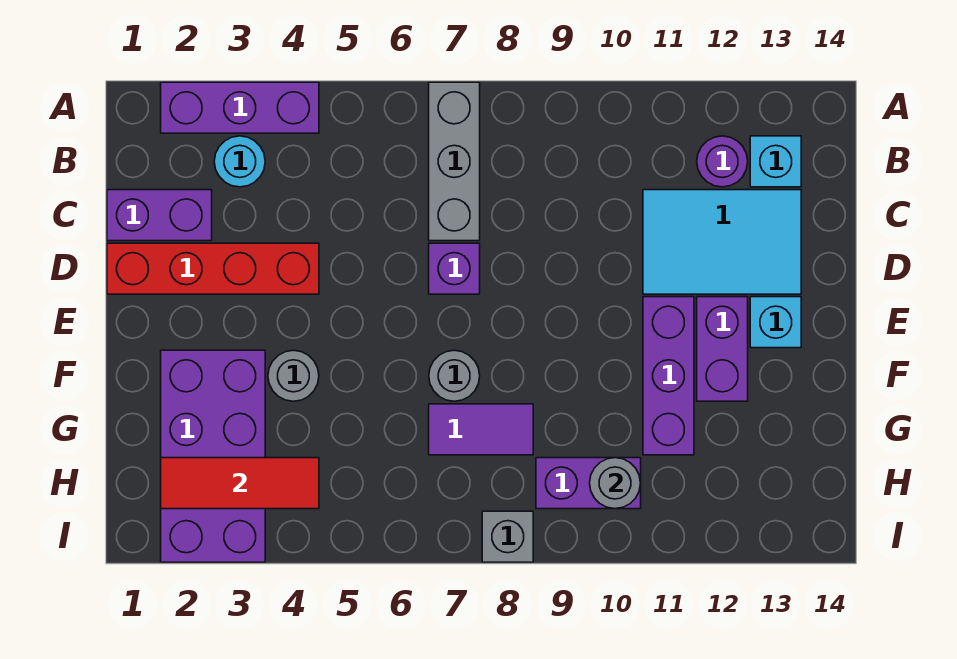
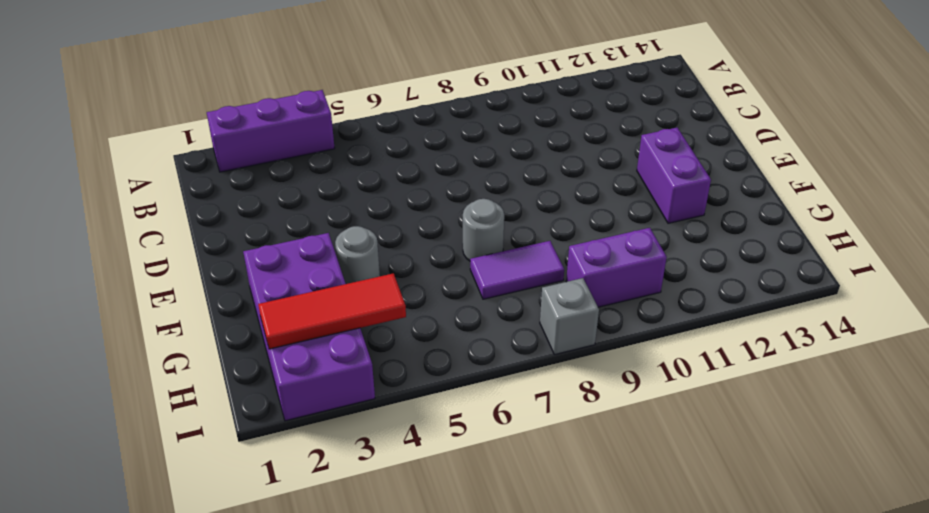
none -> grey 1x3 brick [429,82,480,241]
none -> cyan 1x1 round brick [214,136,265,187]
none -> purple 1x1 round brick [697,136,748,187]

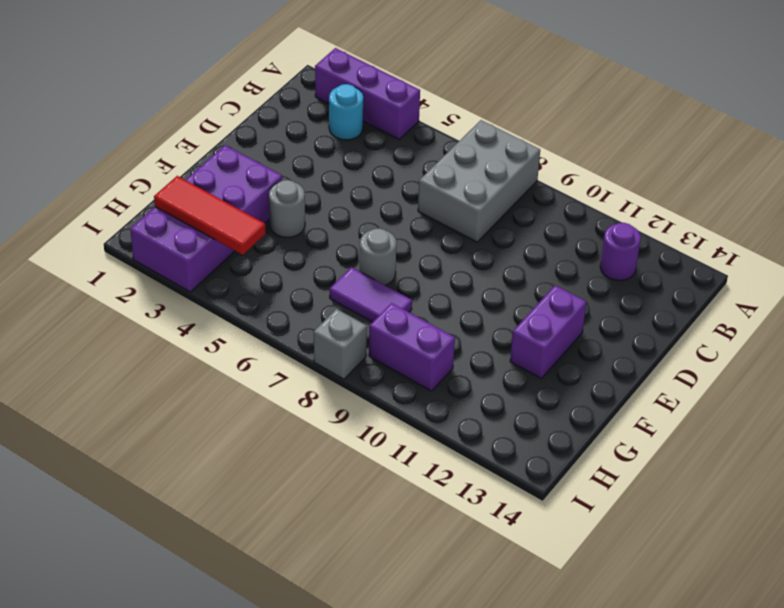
grey 2x3 brick [418,120,540,242] -> grey 1x3 brick [429,82,480,241]
none -> cyan 1x1 brick [750,136,801,187]
none -> purple 1x2 brick [107,190,212,241]
none -> cyan 2x3 tile [643,190,801,294]

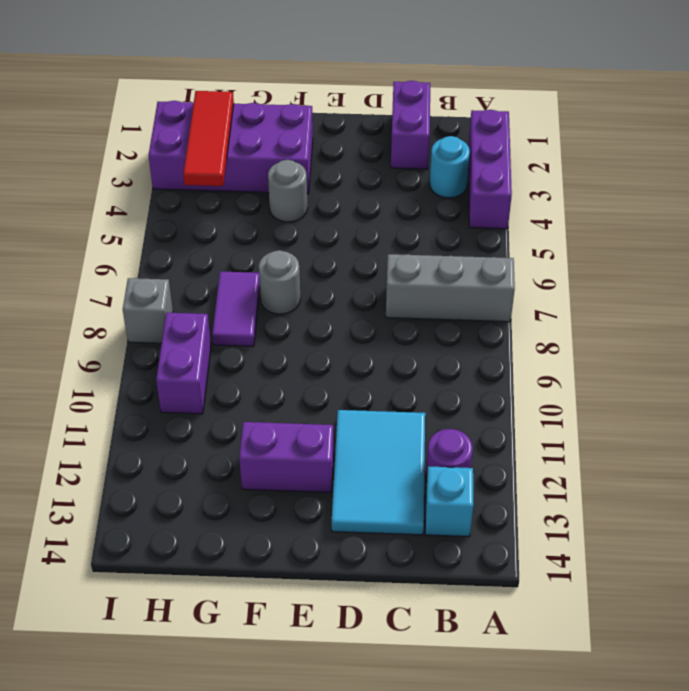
none -> red 1x4 brick [107,243,319,294]
none -> purple 1x1 brick [429,243,480,294]
none -> purple 1x3 brick [643,297,694,455]

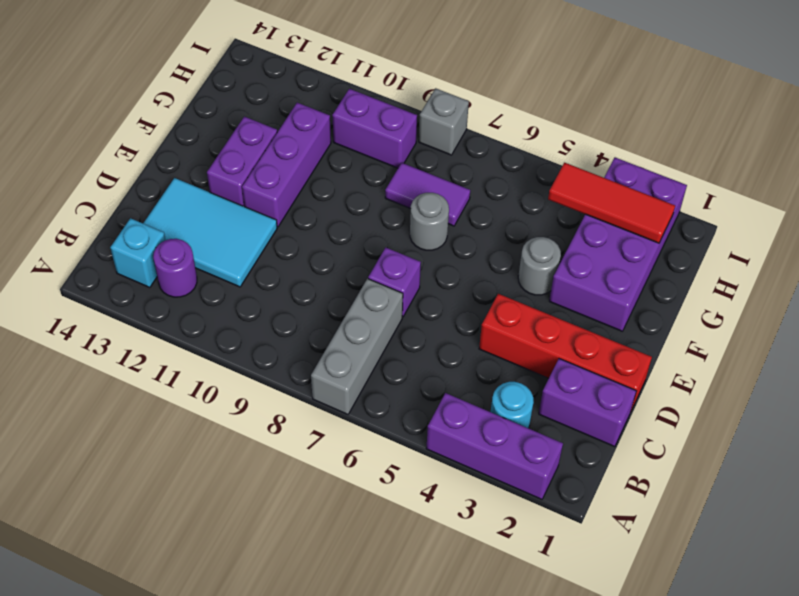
none -> cyan 1x1 brick [750,297,801,348]
none -> grey 1x1 round brick [590,458,641,509]

